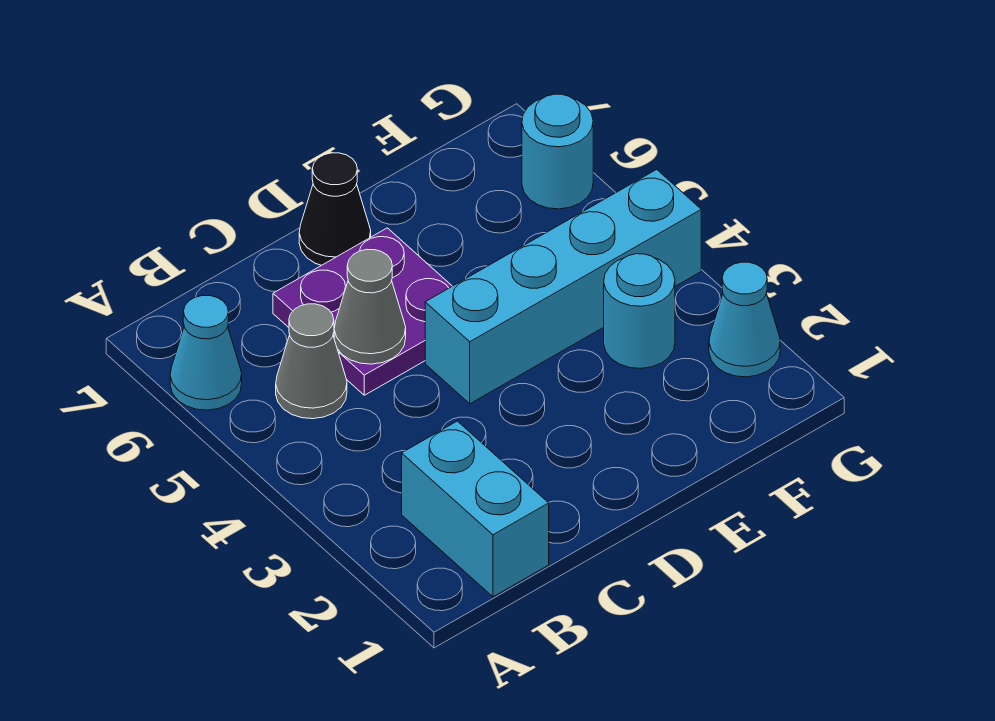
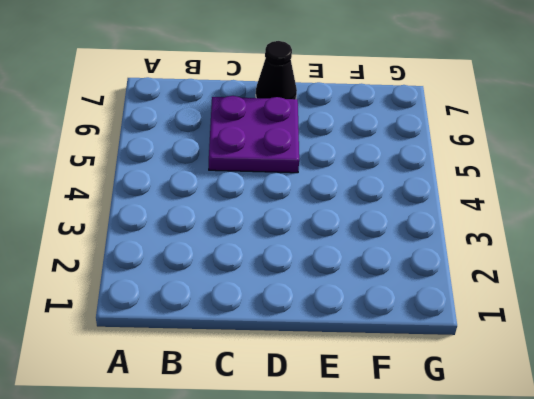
none -> cyan 1x1 cone [170,296,242,410]
none -> cyan 1x2 brick [402,421,549,597]

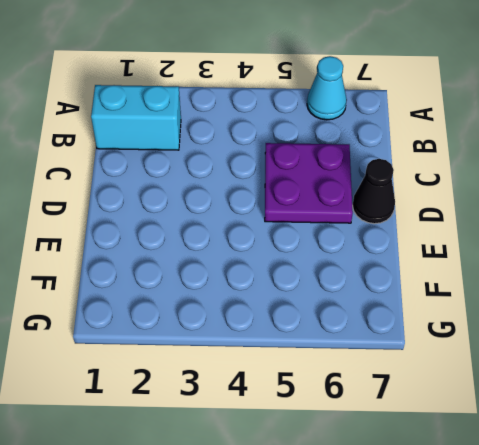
none -> grey 1x1 cone [276,304,347,419]
none -> cyan 1x4 brick [425,170,701,404]

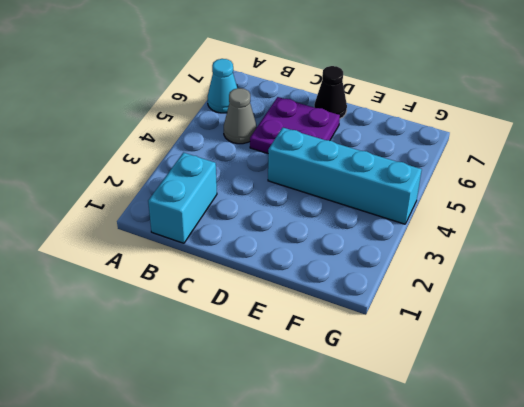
none -> cyan 1x1 round brick [604,254,675,368]
none -> cyan 1x1 cone [709,262,780,377]

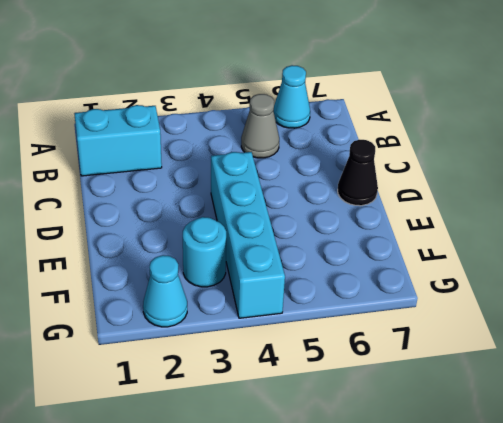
none -> purple 2x2 plate [273,228,452,395]
none -> cyan 1x1 round brick [522,94,593,209]

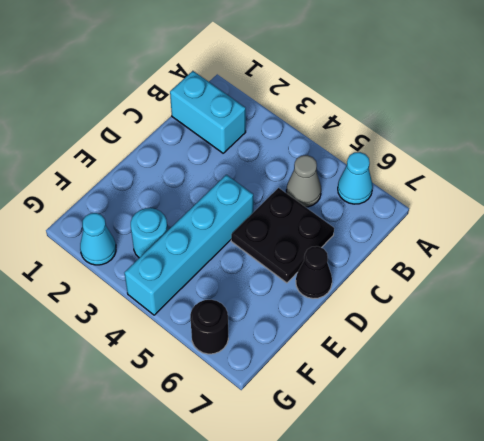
black 2x2 plate [231,188,334,283] -> purple 2x2 plate [273,228,452,395]
black 1x1 round brick [190,300,228,354] -> cyan 1x1 round brick [522,94,593,209]
none -> grey 1x1 cone [334,250,406,364]

